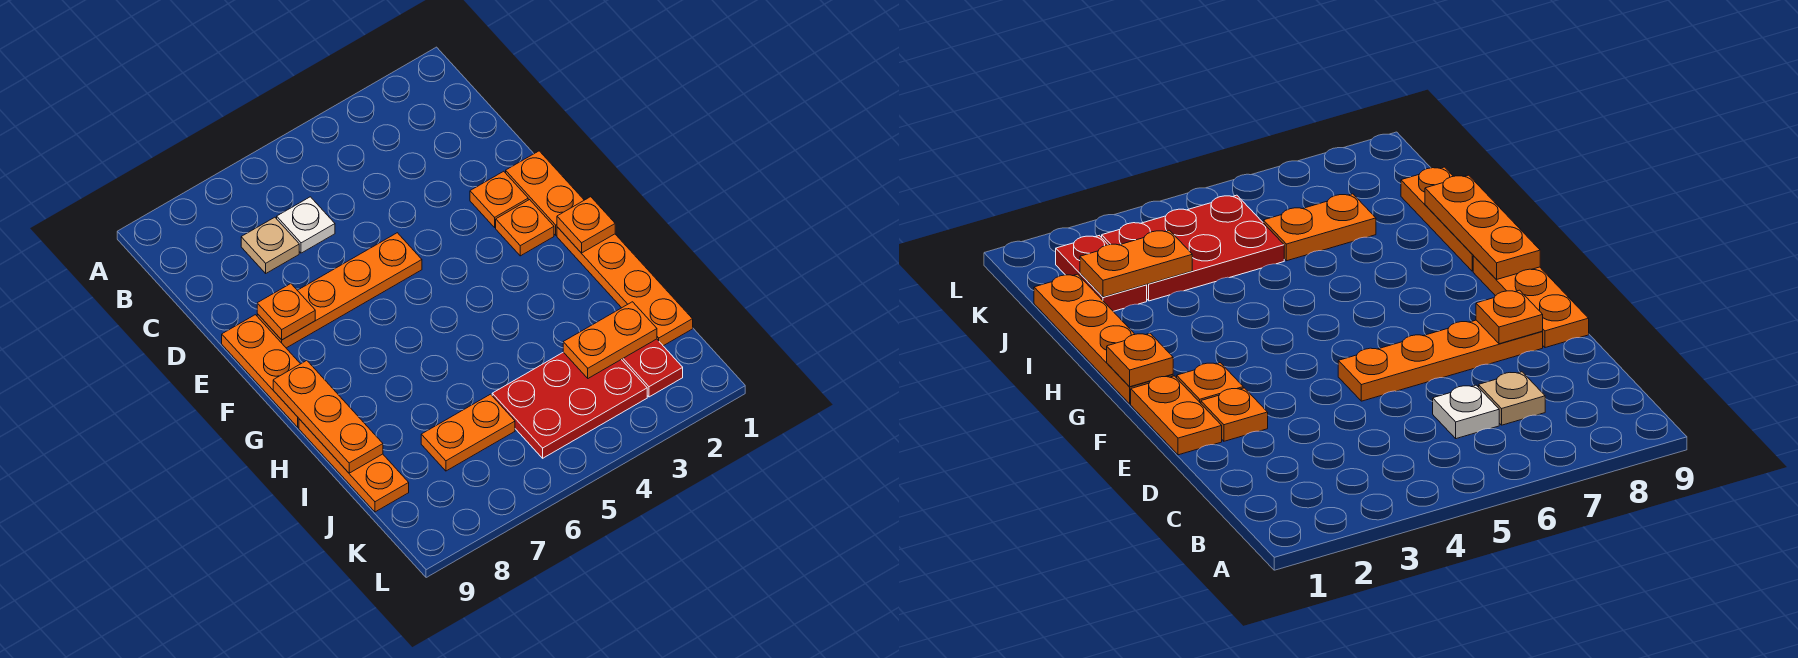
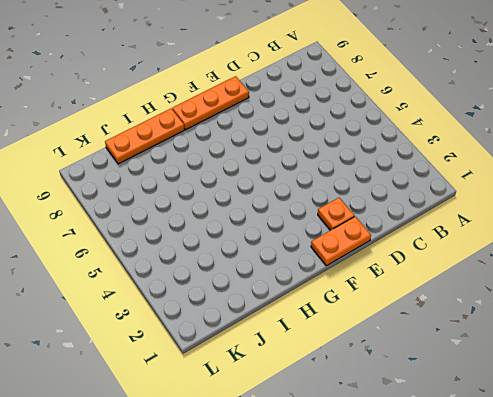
none -> white 1x1 plate [277,197,335,253]
none -> tan 1x1 plate [241,217,299,273]
none -> orange 1x4 plate [257,233,422,348]

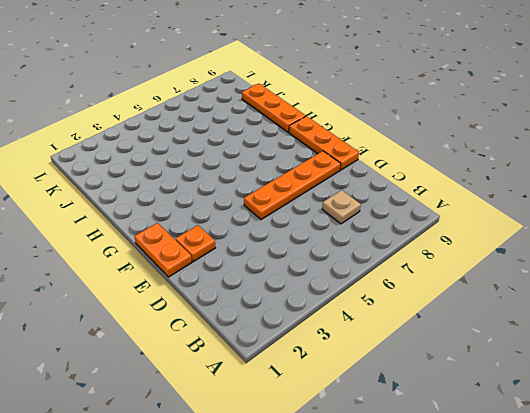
none -> white 1x1 plate [277,197,335,253]
none -> orange 1x1 plate [496,200,554,256]
none -> orange 1x4 plate [557,227,693,346]

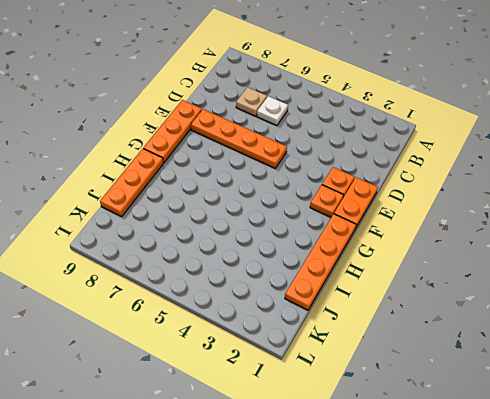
none -> red 1x2 plate [621,339,683,397]
none -> red 2x3 plate [492,352,647,458]
none -> orange 1x2 plate [421,394,515,471]

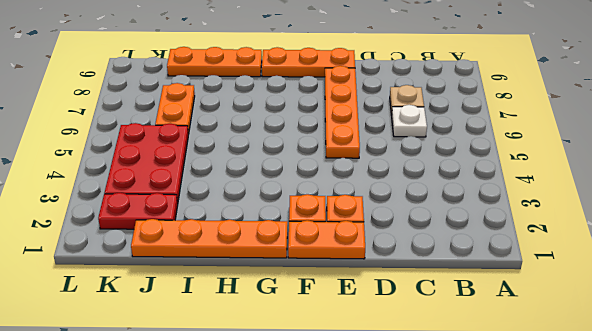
none -> orange 1x1 plate [257,284,315,340]
none -> orange 1x1 plate [557,197,615,253]
none -> orange 1x3 plate [273,361,383,473]

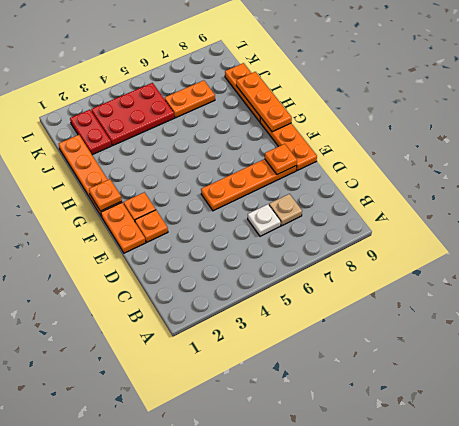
none -> orange 1x2 plate [563,302,657,378]

